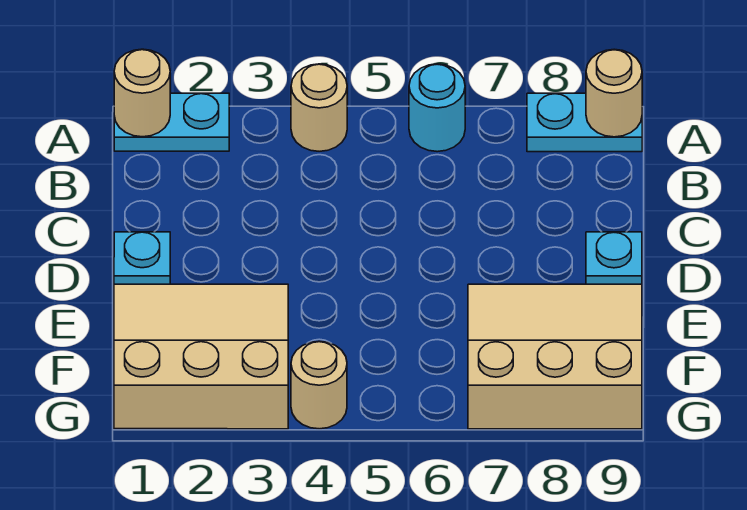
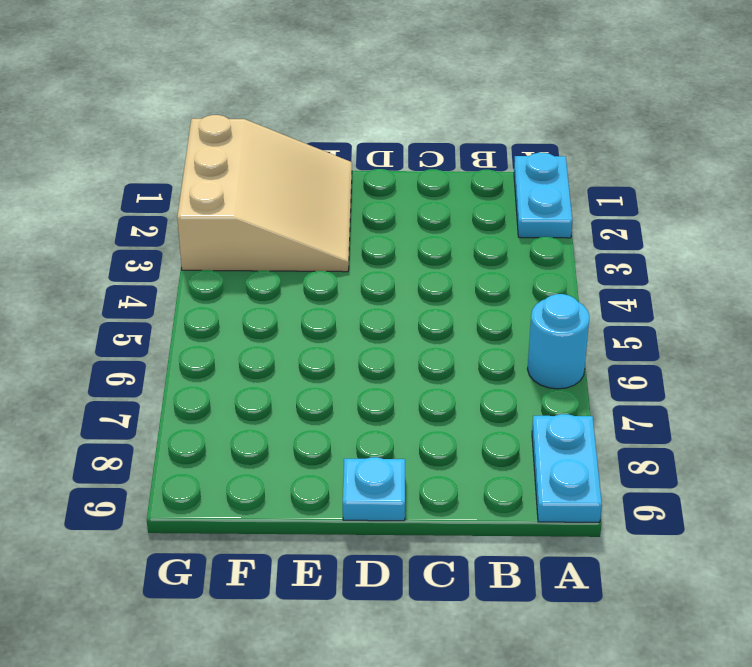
none -> tan 1x1 round brick [291,64,347,151]
none -> cyan 1x1 plate [114,232,170,284]

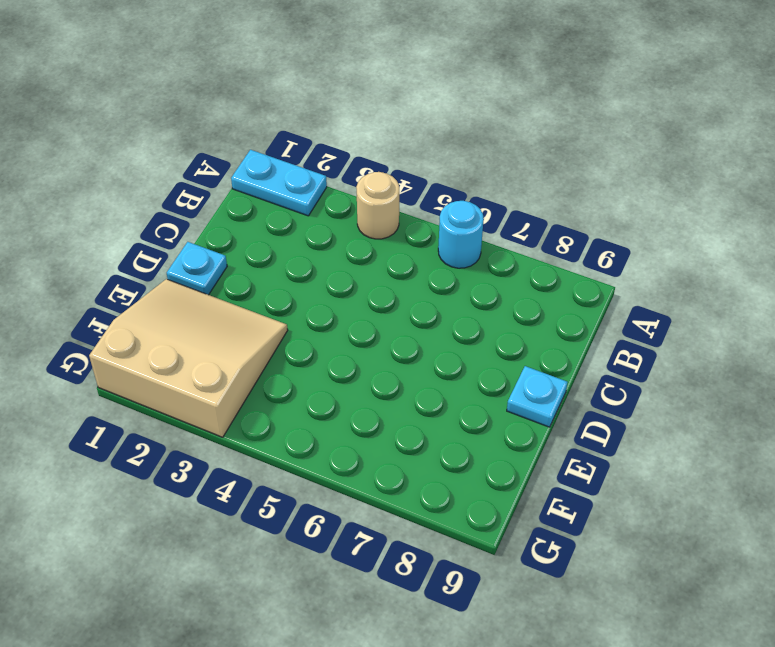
none -> cyan 1x2 plate [527,93,642,152]
none -> tan 3x3 slope [468,284,642,429]

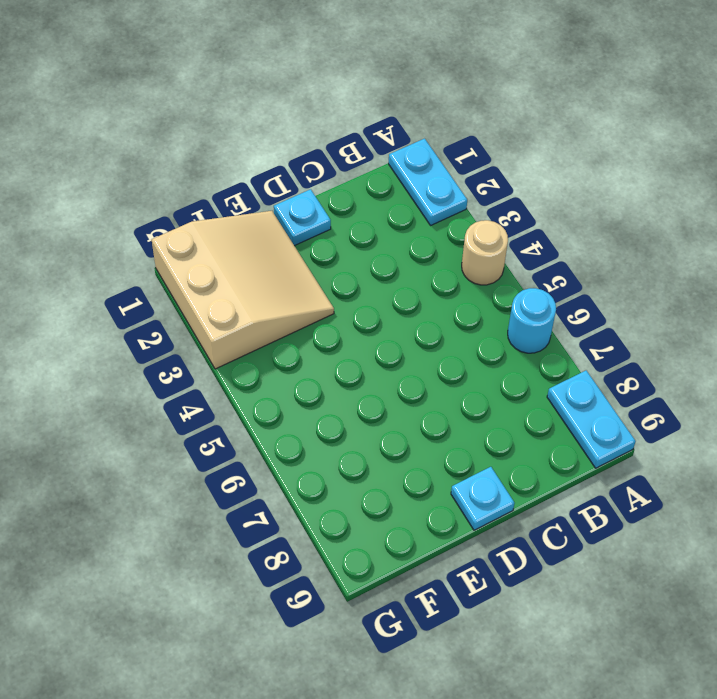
none -> tan 3x3 slope [468,284,642,429]
none -> tan 1x1 round brick [291,341,347,429]

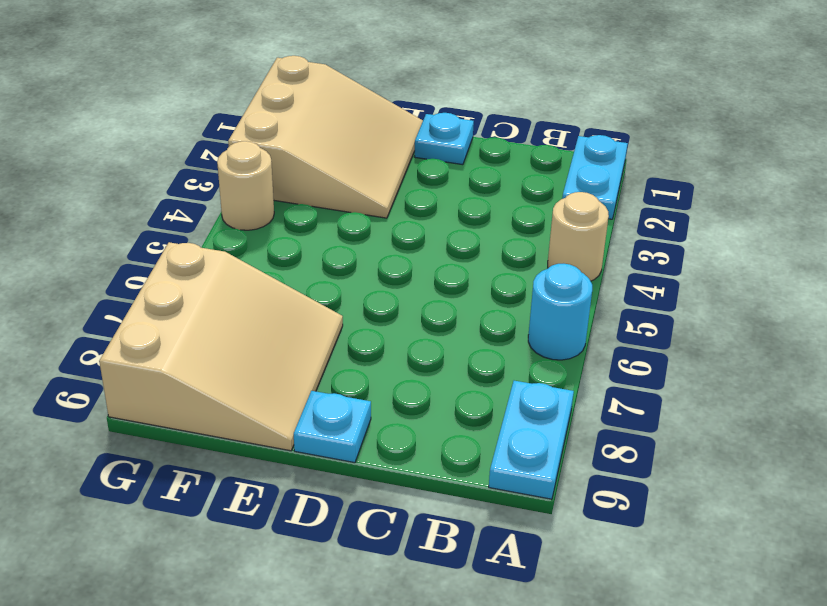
none -> tan 1x1 round brick [114,49,170,137]
none -> tan 1x1 round brick [586,49,642,137]

